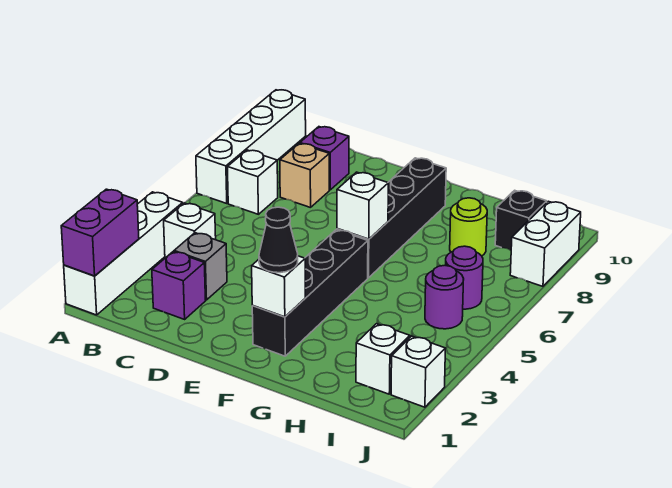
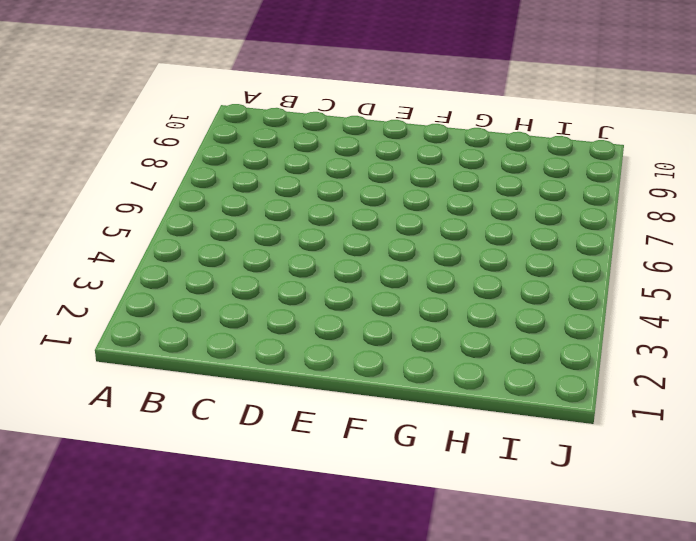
none -> white 1x4 brick [64,192,183,315]
none -> white 1x4 brick [196,90,306,203]
none -> white 1x1 brick [164,203,216,258]

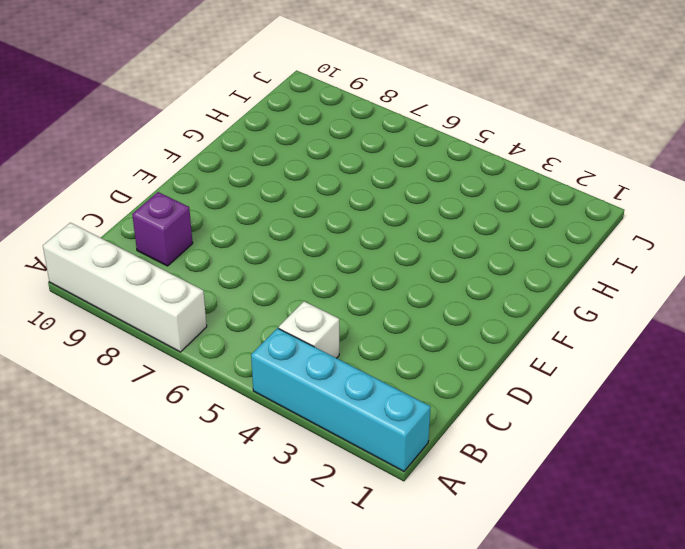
cyan 1x4 brick [251,328,431,471] -> white 1x4 brick [64,192,183,315]
none -> white 1x1 brick [227,150,278,214]
none -> purple 1x1 brick [152,252,206,319]
none -> grey 1x1 brick [174,233,227,300]

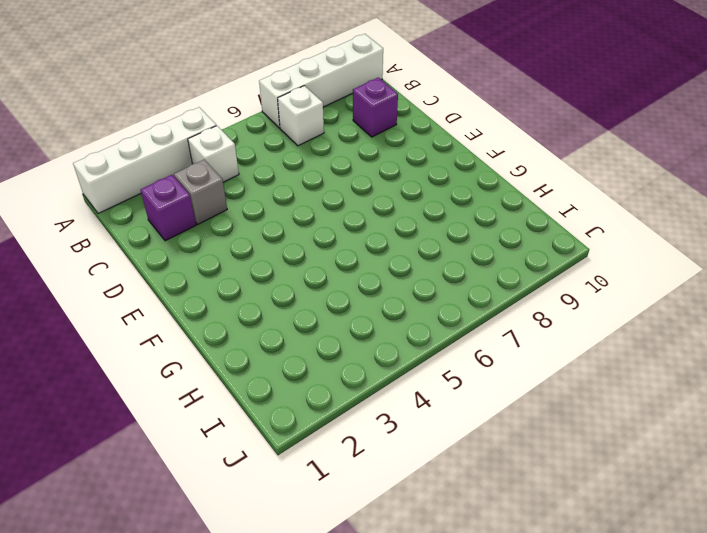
none -> tan 1x1 brick [280,144,329,208]
none -> black 1x4 brick [252,230,368,356]
none -> black 1x4 brick [337,158,446,278]

